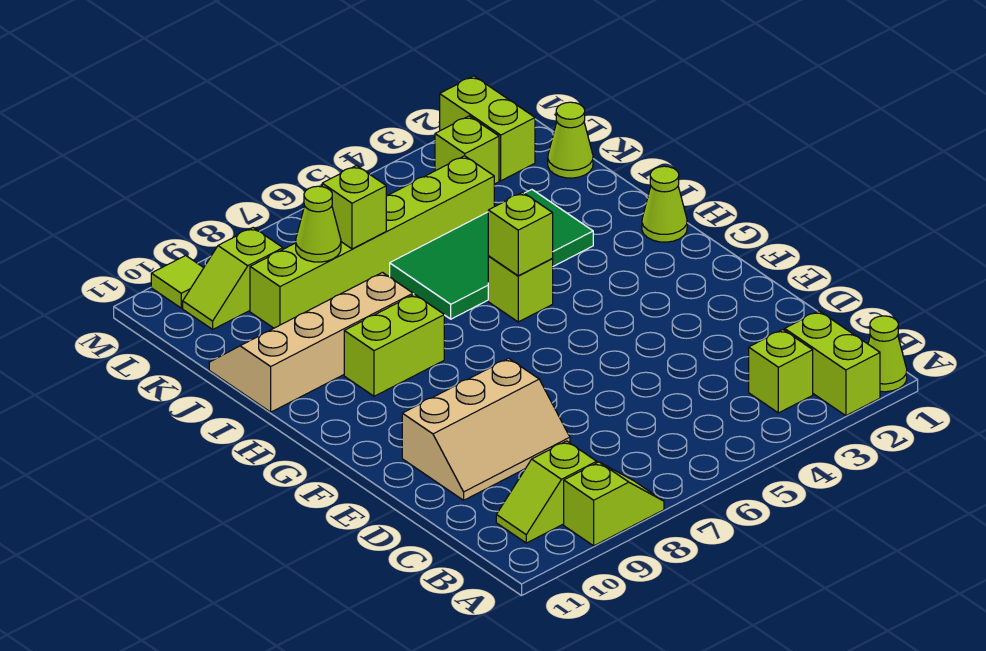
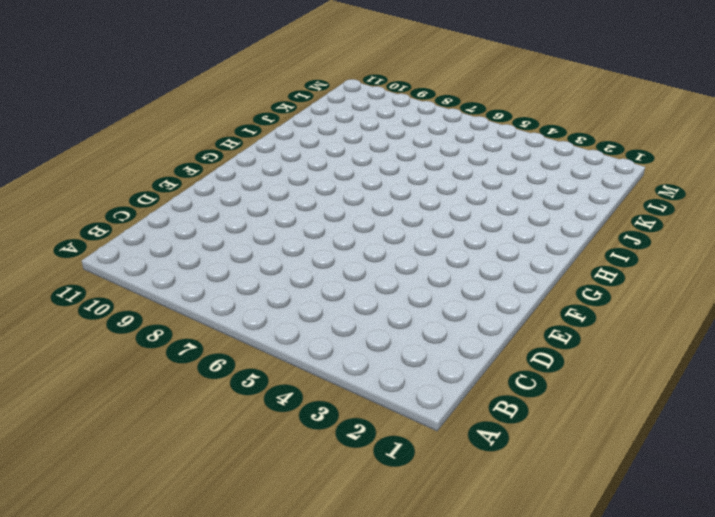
none -> lime 1x1 cone [868,316,907,392]
none -> lime 1x2 brick [785,311,880,416]
none -> lime 1x2 slope [564,462,664,546]

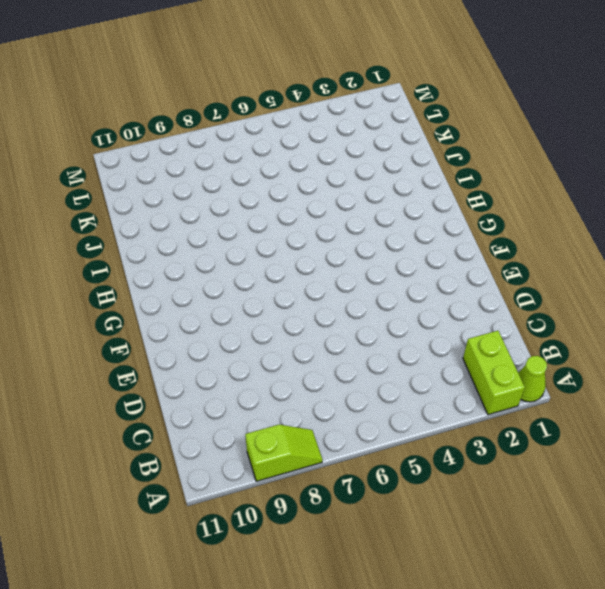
none -> lime 1x1 brick [749,330,813,413]
none -> lime 1x2 slope [496,441,597,543]
none -> tan 2x3 slope [402,358,570,500]

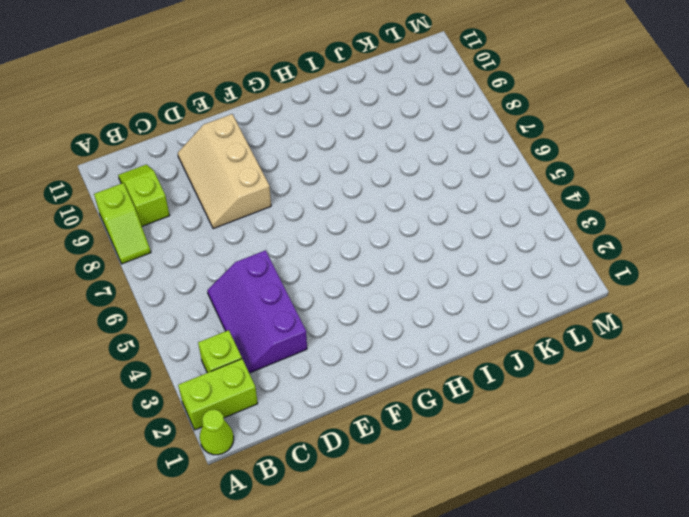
purple 2x3 slope [207,250,307,373] -> none
none -> lime 1x1 cone [642,166,687,242]
none -> lime 1x1 brick [488,256,553,322]
none -> lime 1x2 brick [344,294,444,396]

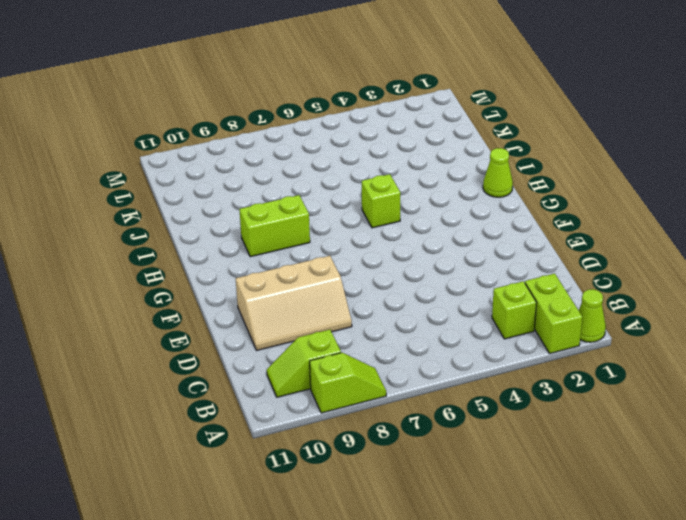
none -> green 2x4 tile [390,190,593,319]
none -> tan 2x4 slope [209,272,413,412]
none -> lime 1x1 cone [548,102,593,178]

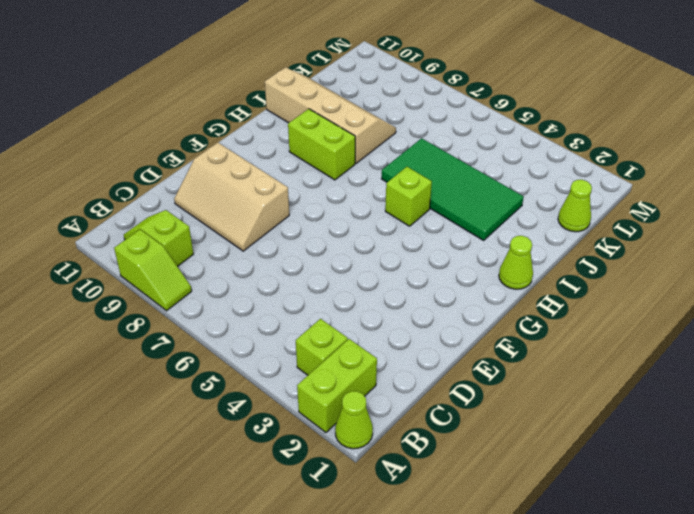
none -> lime 1x6 brick [250,156,494,328]
none -> lime 1x2 brick [440,76,535,181]
none -> lime 1x1 brick [435,116,499,184]

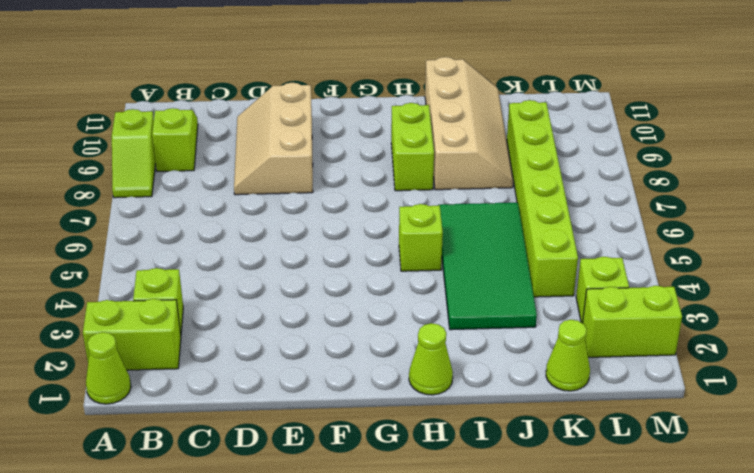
none -> lime 1x2 slope [183,228,283,329]
none -> lime 1x1 tile [151,255,203,308]
none -> lime 1x1 brick [488,192,553,276]

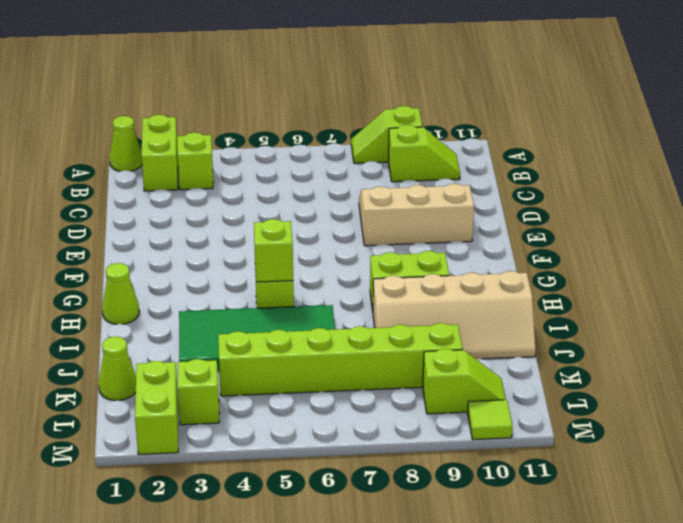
none -> lime 1x1 brick [322,166,386,249]
none -> lime 1x1 cone [296,186,341,262]

